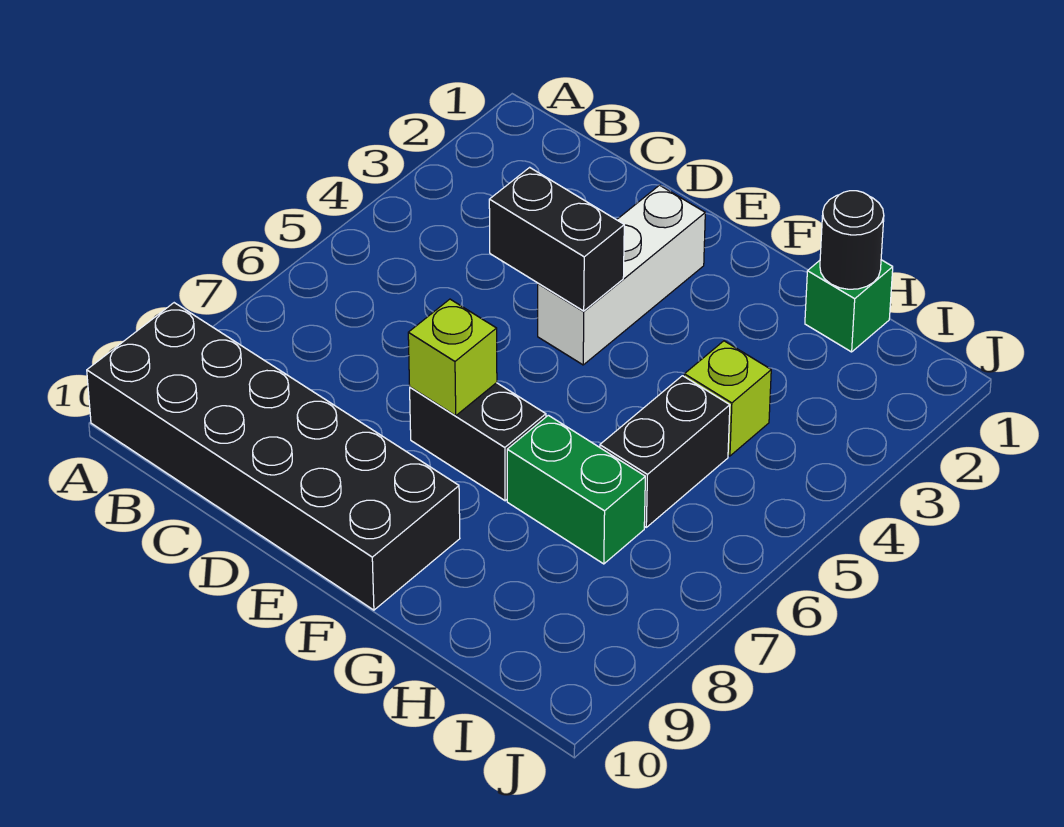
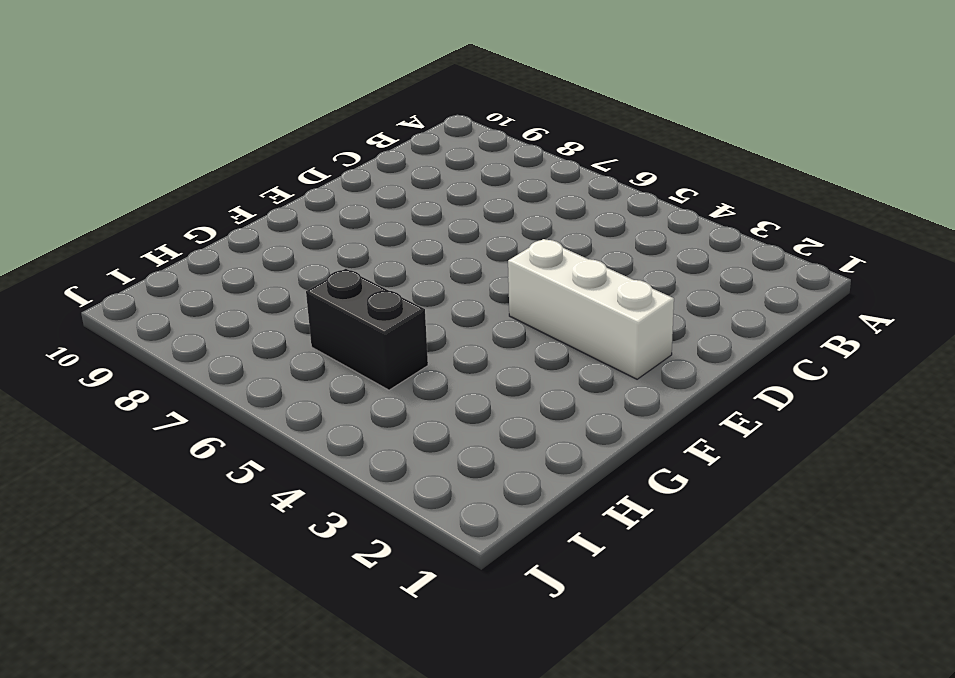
none -> black 2x6 brick [87,303,460,610]
none -> black 1x2 brick [410,383,546,501]

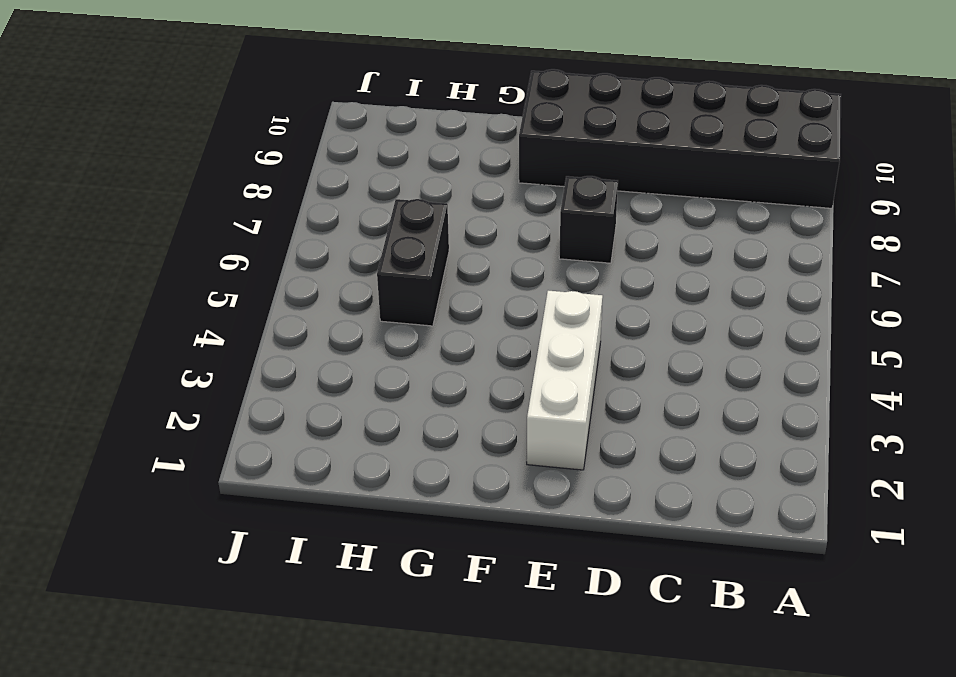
black 1x1 brick [559,176,618,263] -> black 1x2 brick [410,383,546,501]
none -> green 1x2 brick [507,415,645,564]
none -> green 1x1 brick [805,260,893,352]

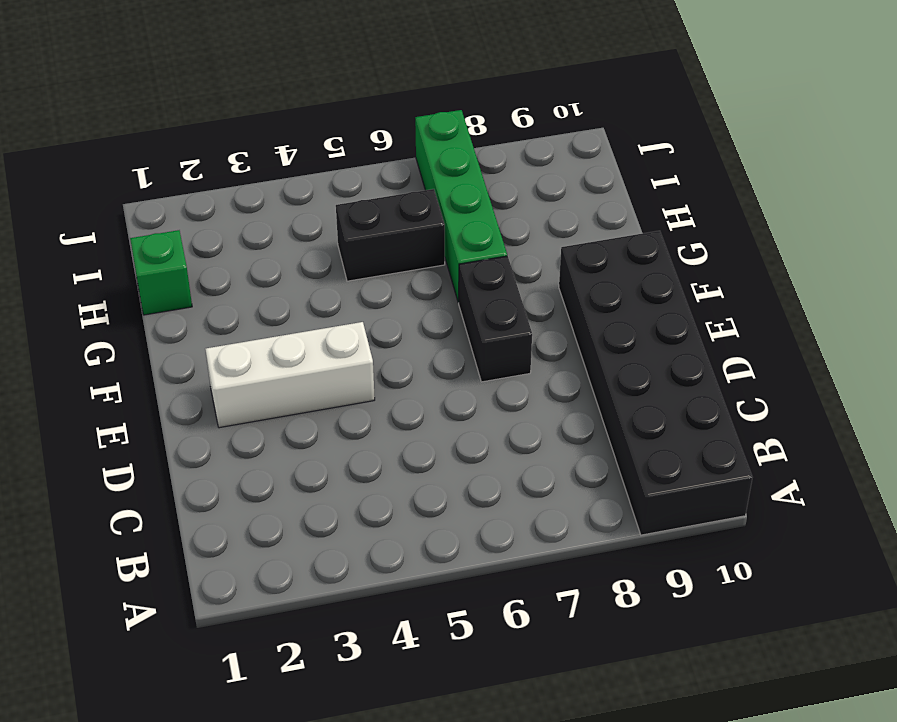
green 1x4 brick [415,110,507,302] -> green 1x2 brick [507,415,645,564]
none -> lime 1x1 brick [684,341,771,456]
none -> black 1x2 brick [489,167,624,311]

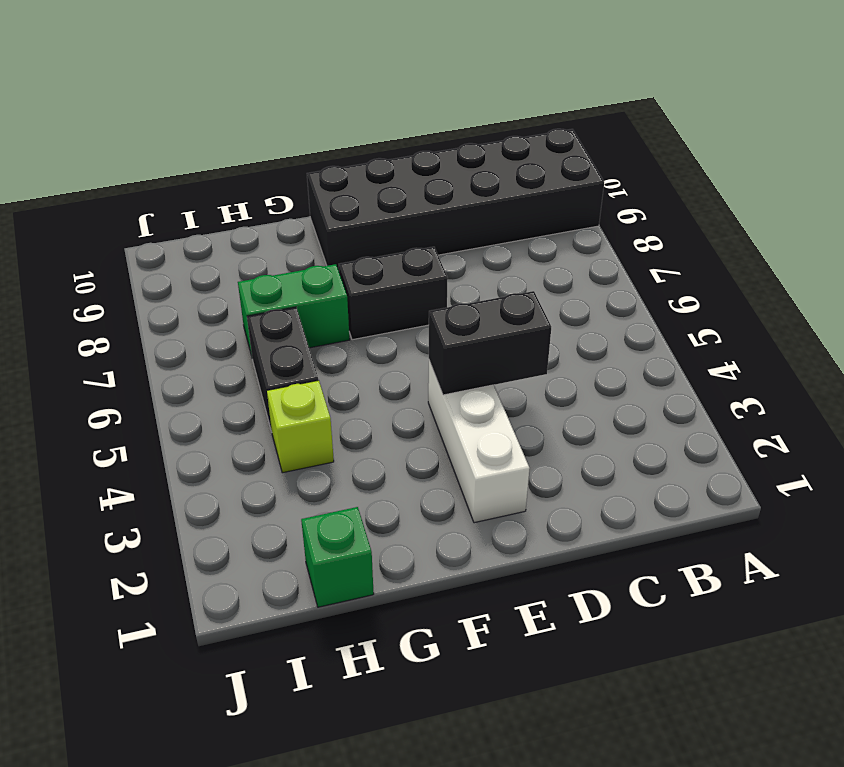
none -> lime 1x1 brick [408,299,497,416]
none -> black 1x1 round brick [820,191,884,289]

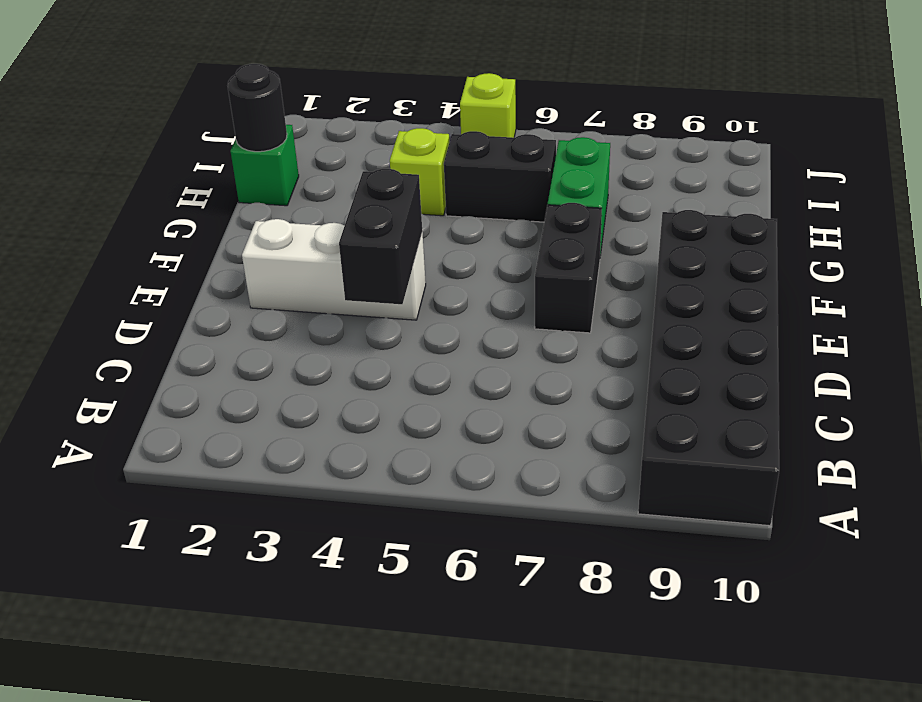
lime 1x1 brick [460,73,516,138] -> lime 1x1 brick moved to [408,299,497,416]

